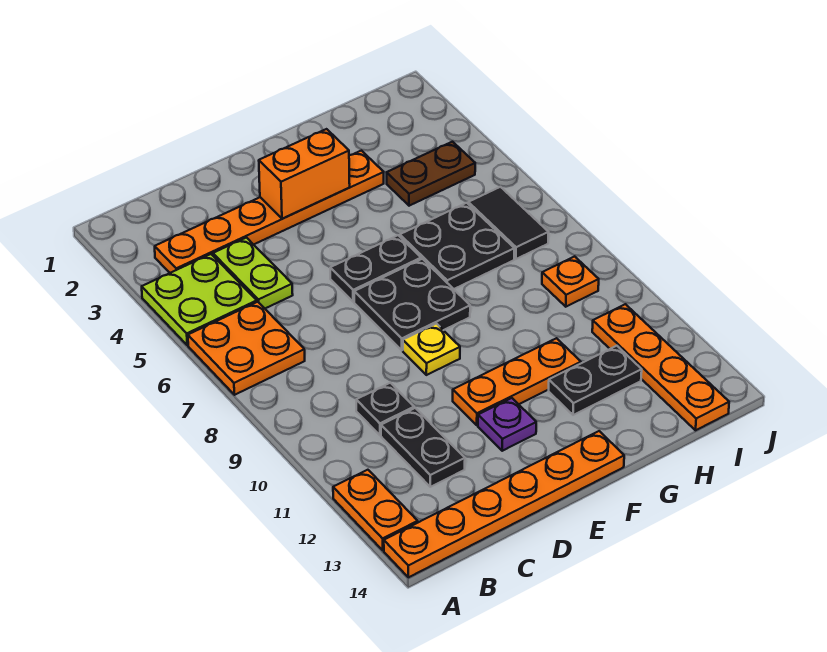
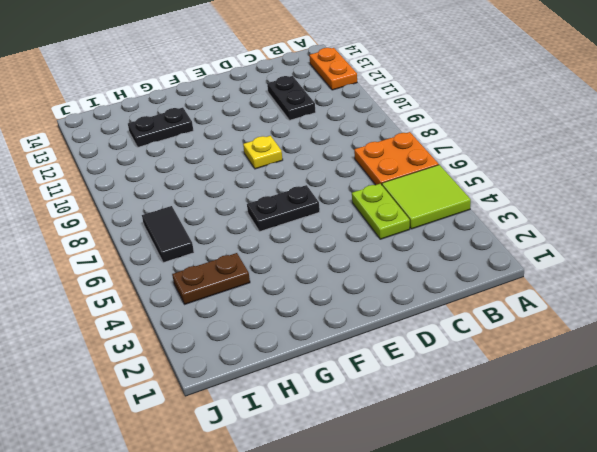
lime 2x2 tile [382,165,471,229] -> lime 2x2 plate [142,254,257,345]
none -> orange 1x6 plate [384,431,624,577]
none -> orange 1x6 plate [155,151,384,273]
none -> black 1x1 plate [356,383,414,435]

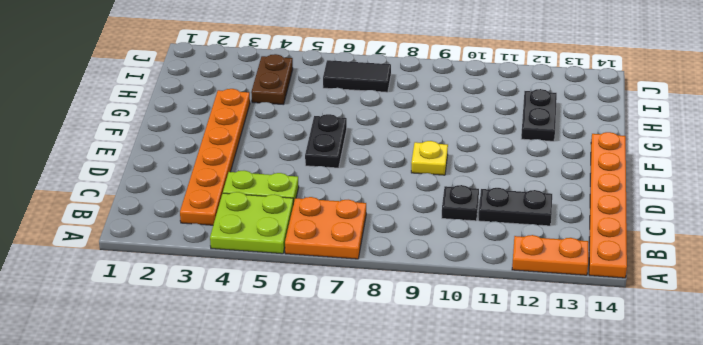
none -> black 2x2 plate [354,259,470,350]
none -> orange 1x3 plate [453,338,581,425]
none -> purple 1x1 plate [478,398,536,451]

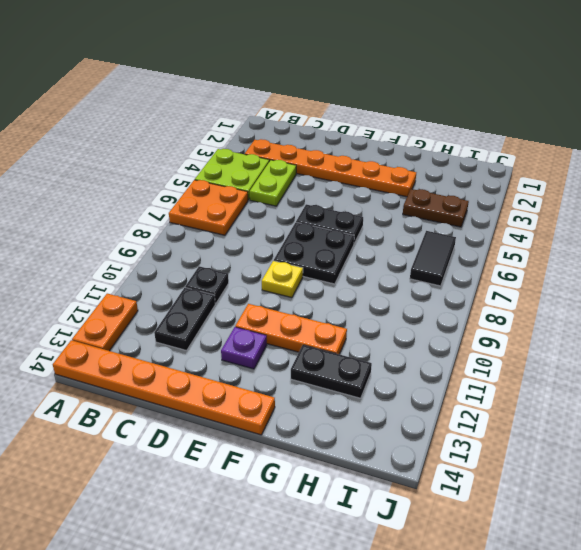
none -> black 2x2 plate [400,203,514,289]
none -> orange 1x1 plate [542,256,599,307]
none -> orange 1x4 plate [592,304,729,430]

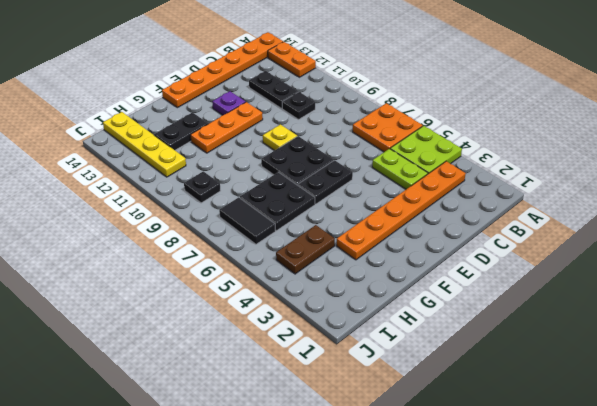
black 1x1 plate [184,171,221,203] -> orange 1x1 plate [542,256,599,307]
yellow 1x4 plate [103,112,186,177] -> orange 1x4 plate [592,304,729,430]
none -> orange 1x2 brick [259,129,350,219]

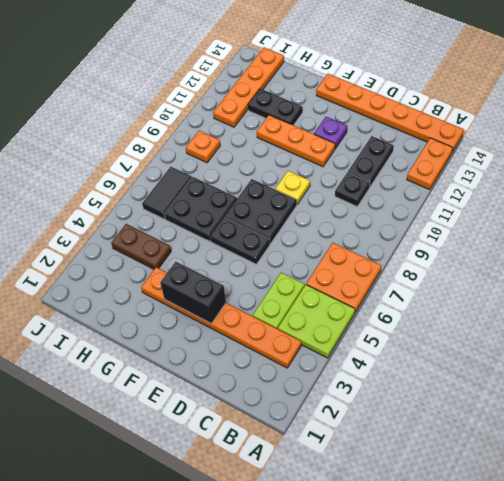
black 1x2 brick [160,262,226,324] -> orange 1x2 brick [259,129,350,219]

